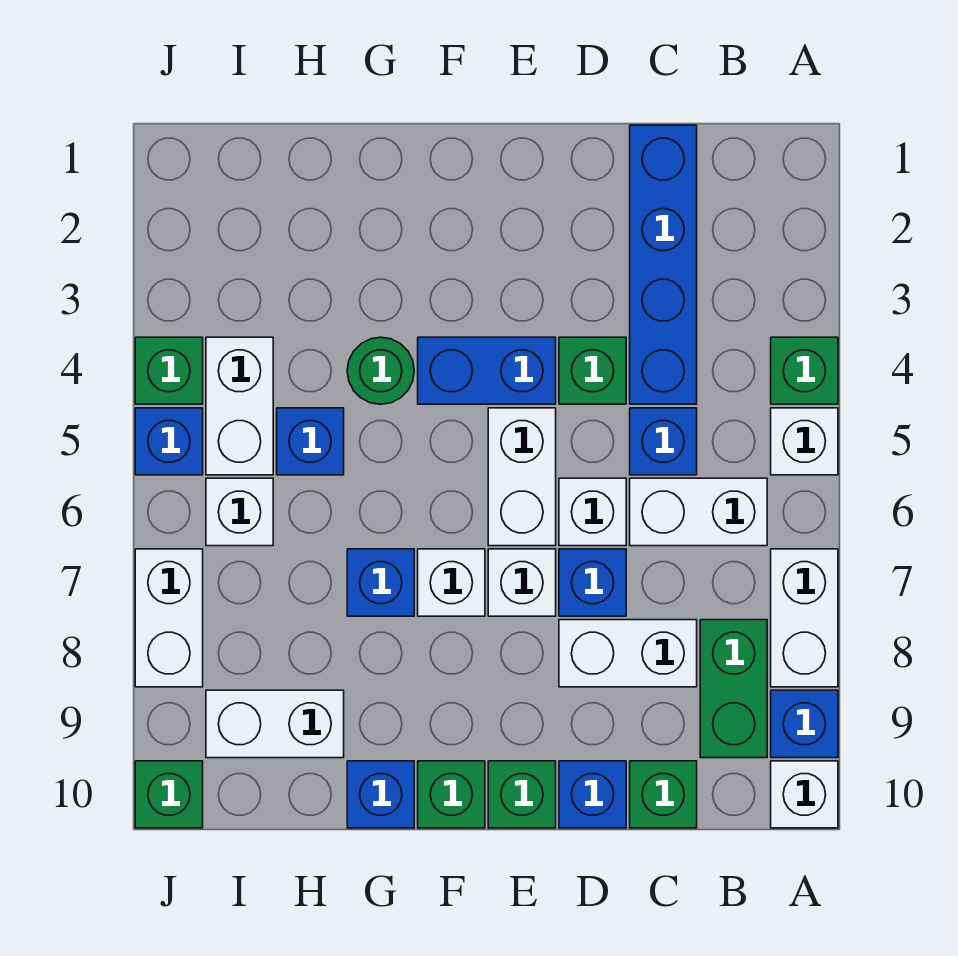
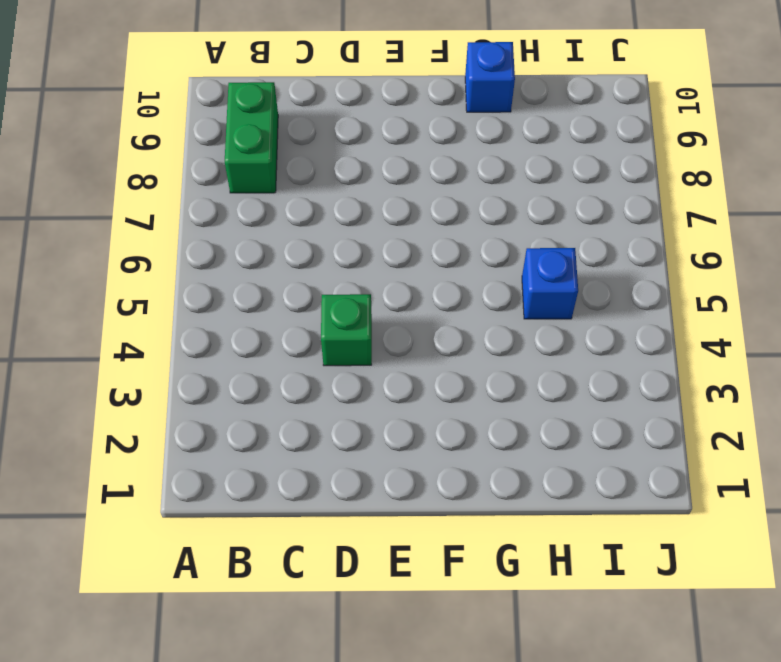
none -> green 1x1 brick [771,337,838,404]
none -> white 1x1 brick [771,408,838,475]
none -> white 1x2 brick [771,549,838,687]
none -> blue 1x1 brick [771,690,838,758]

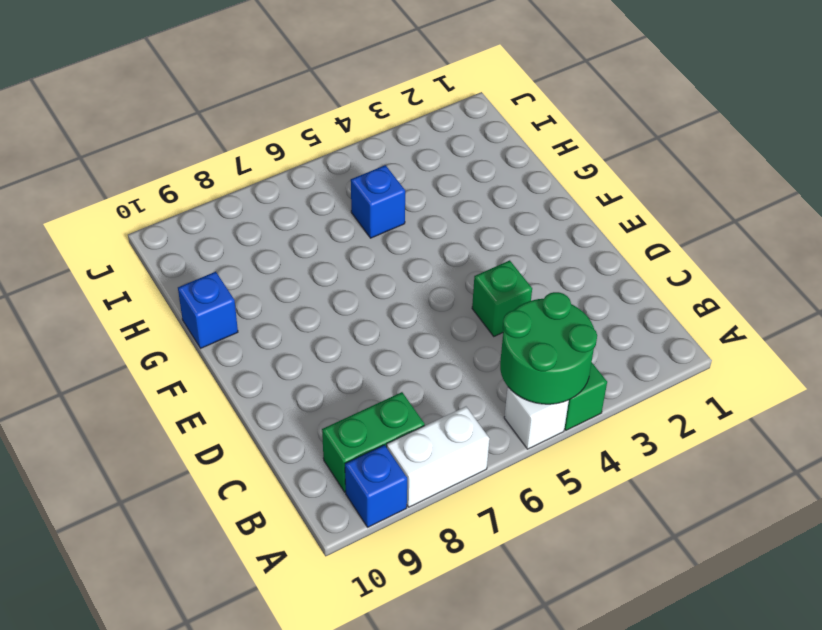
green 2x2 round brick [500,292,597,404] -> none
none -> white 1x1 brick [771,761,838,828]
none -> white 1x2 brick [630,478,767,546]
none -> blue 1x4 brick [630,125,697,404]
none -> blue 1x1 brick [630,408,697,475]

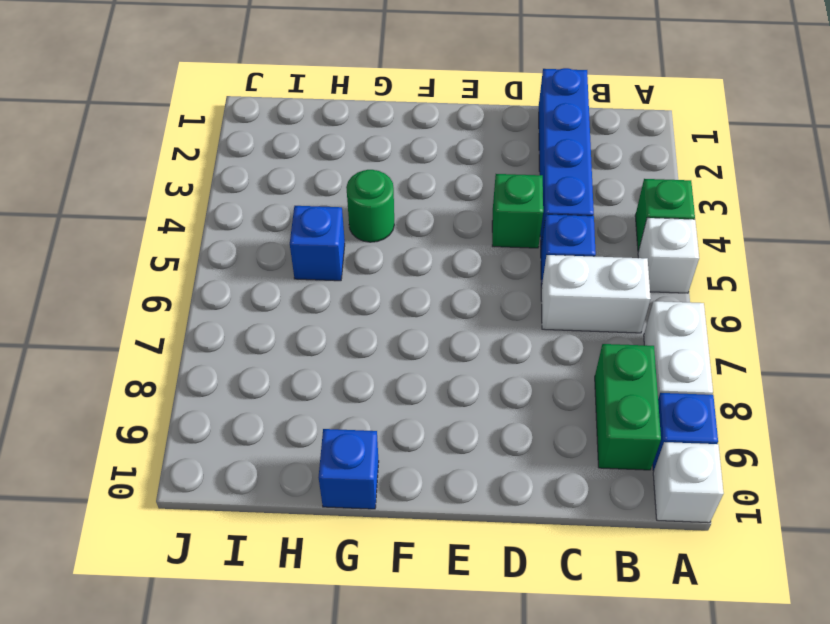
none -> white 1x2 brick [559,620,697,687]
none -> green 1x1 brick [630,761,697,828]
none -> white 1x1 brick [559,478,626,546]
none -> blue 1x1 brick [559,549,626,616]

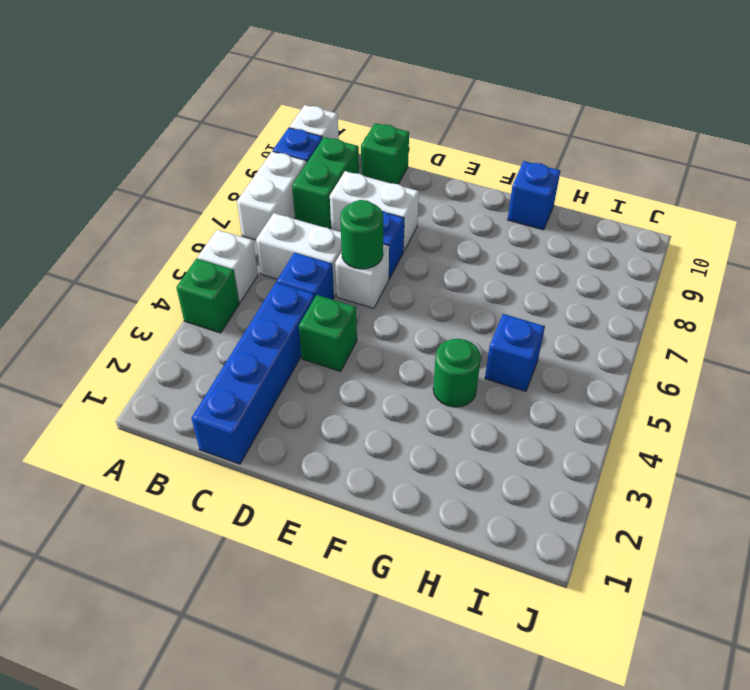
green 1x1 round brick [340,200,383,269] -> none
none -> blue 1x1 brick [559,761,626,828]
none -> blue 1x2 brick [418,337,556,404]
none -> white 1x2 brick [488,408,556,546]
none -> white 1x1 brick [488,549,556,616]

